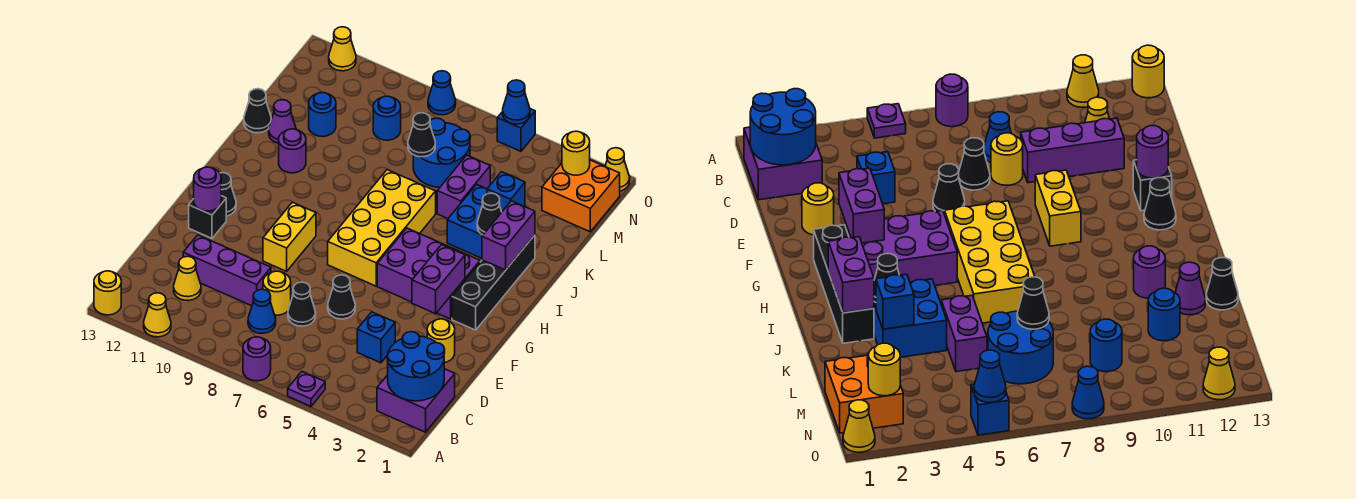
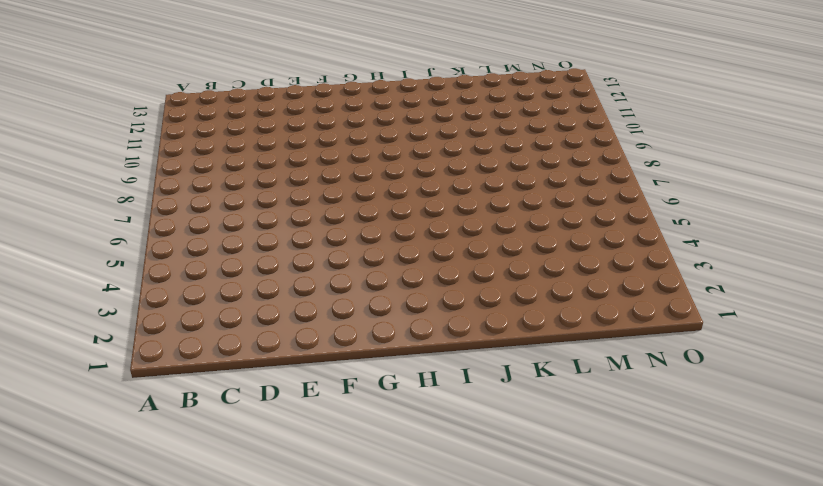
none -> purple 1x1 plate [288,372,325,406]
none -> purple 1x1 round brick [243,337,271,381]
none -> yellow 1x1 cone [144,293,171,337]
none -> yellow 1x1 round brick [94,271,121,315]

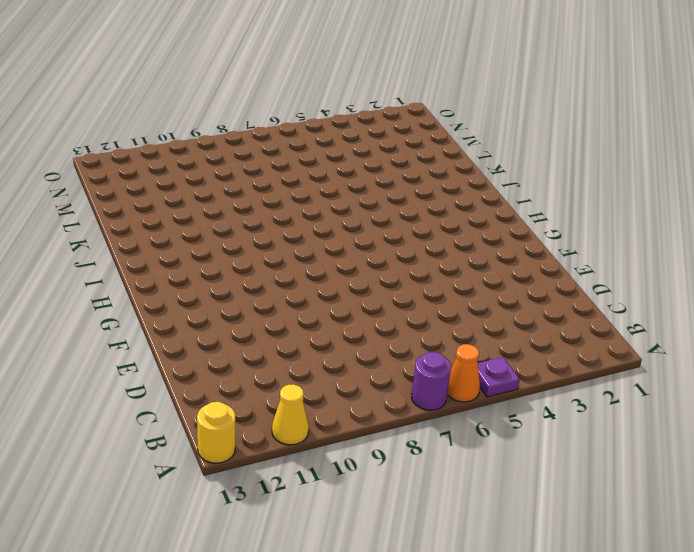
orange 1x1 cone [447,344,480,402] -> none
none -> purple 2x2 brick [377,369,455,432]
none -> blue 1x1 cone [248,289,276,333]
none -> yellow 1x1 cone [174,256,201,300]
none -> blue 1x1 brick [357,312,395,363]

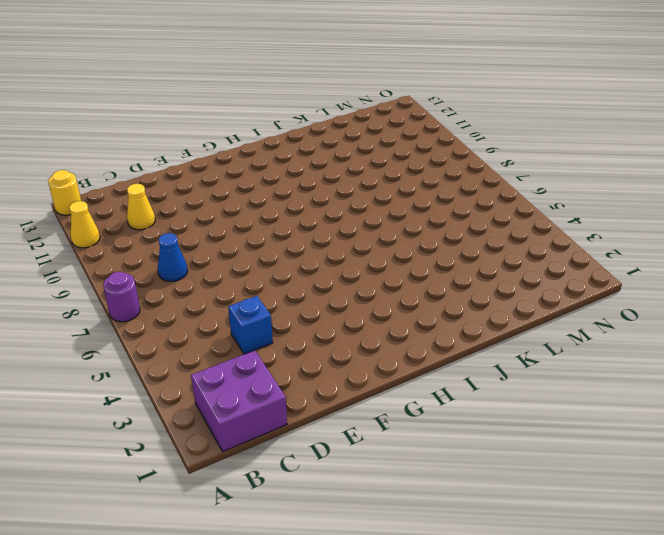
none -> purple 1x1 plate [288,372,325,406]
none -> black 1x1 cone [288,282,316,326]
none -> yellow 1x1 round brick [263,271,291,315]
none -> purple 1x3 brick [183,235,271,306]

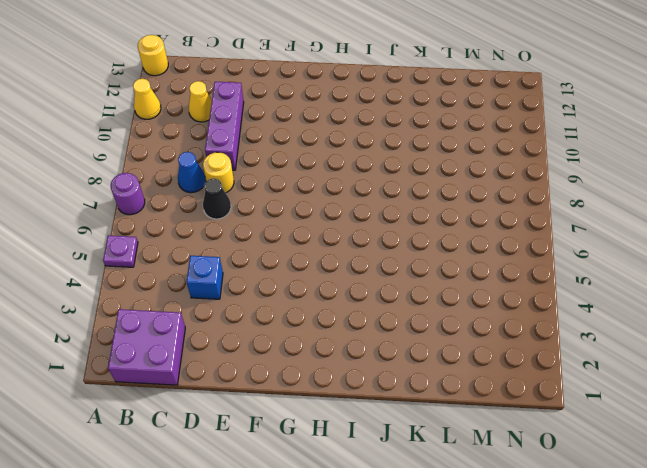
none -> yellow 1x1 round brick [427,319,455,363]
none -> black 1x1 cone [328,275,355,319]
none -> yellow 1x2 brick [263,202,316,271]
none -> black 1x1 brick [189,196,226,238]

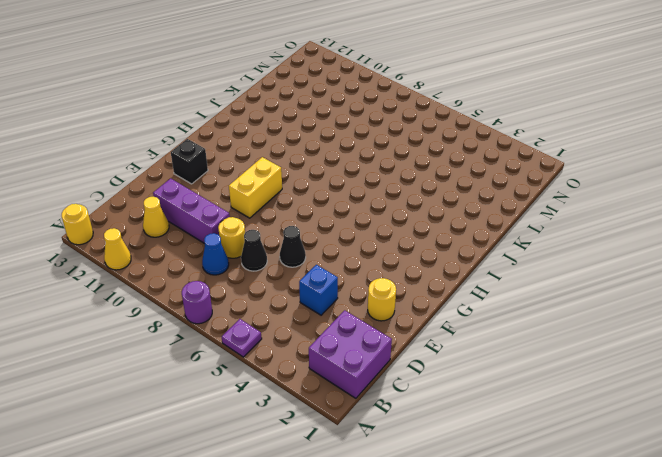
none -> black 1x4 brick [452,235,535,330]
none -> purple 2x3 brick [377,228,480,319]
none -> yellow 2x4 brick [328,170,436,286]
none -> black 1x1 cone [220,173,236,216]

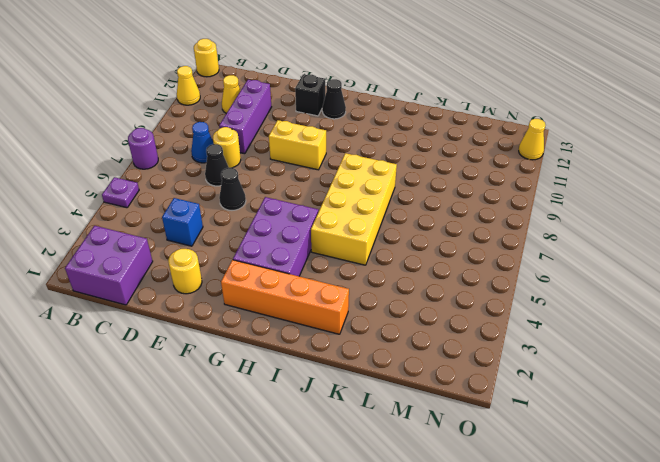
orange 1x4 brick [221,260,349,334] -> black 1x4 brick [452,235,535,330]
yellow 2x4 brick [311,153,397,265] -> yellow 2x4 brick turned to [328,170,436,286]
none -> blue 2x2 brick [447,184,487,258]
none -> purple 1x1 round brick [279,129,306,173]
none -> purple 1x2 brick [437,155,490,219]
none -> purple 1x1 cone [269,100,296,143]

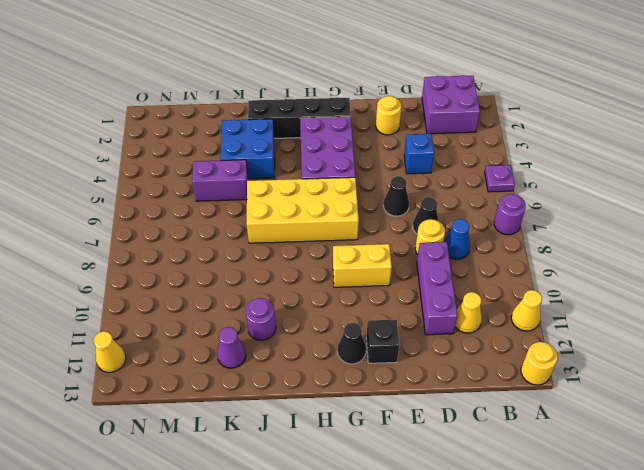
none -> black 1x1 cone [244,89,271,133]
none -> blue 2x2 round brick [413,118,470,188]
none -> blue 1x1 round brick [309,92,336,137]
none -> orange 2x2 brick [542,160,620,232]

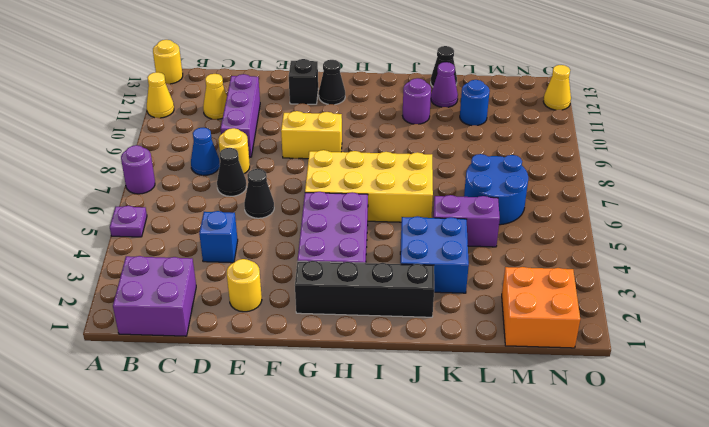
none -> blue 1x1 round brick [373,96,401,140]
none -> yellow 1x1 cone [605,148,630,191]
none -> blue 1x1 brick [497,109,535,151]
none -> blue 1x1 cone [428,71,456,115]

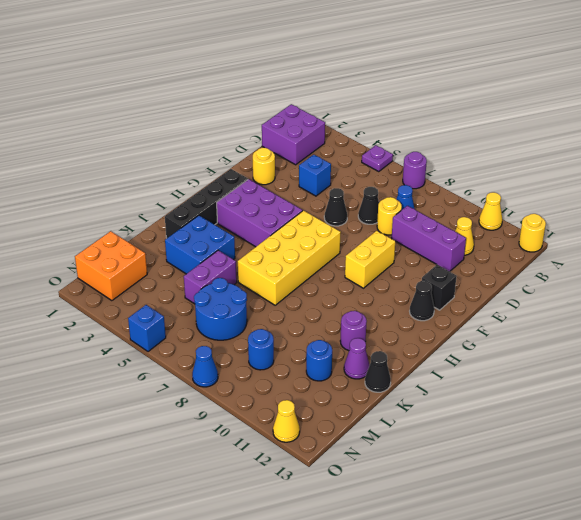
none -> yellow 1x1 cone [605,148,630,191]
none -> blue 2x2 round brick [387,332,445,401]
none -> purple 1x2 brick [412,245,465,314]
none -> purple 1x1 round brick [194,167,221,211]

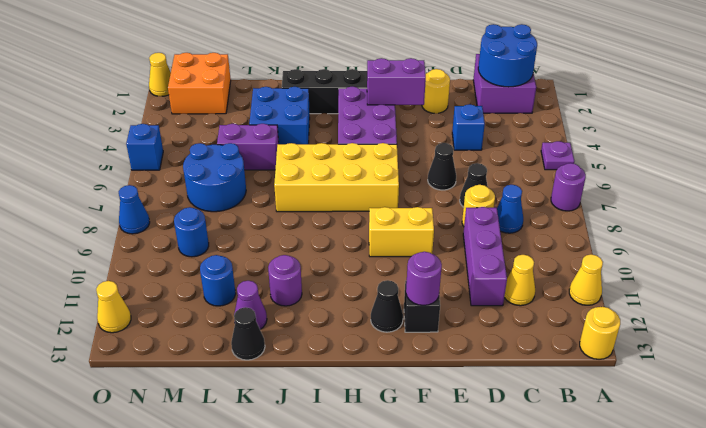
none -> purple 1x2 brick [482,201,535,270]
none -> black 1x1 cone [477,193,502,235]
none -> blue 1x1 brick [487,172,525,212]
none -> black 1x1 cone [408,113,435,157]

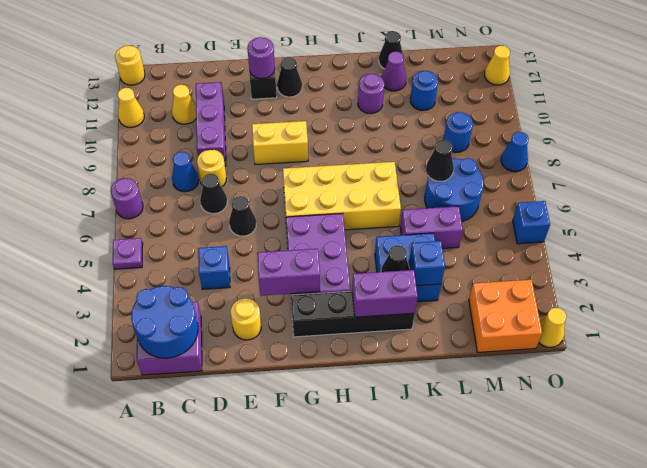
none -> yellow 1x1 round brick [562,131,590,175]
none -> blue 1x1 cone [503,80,530,124]

